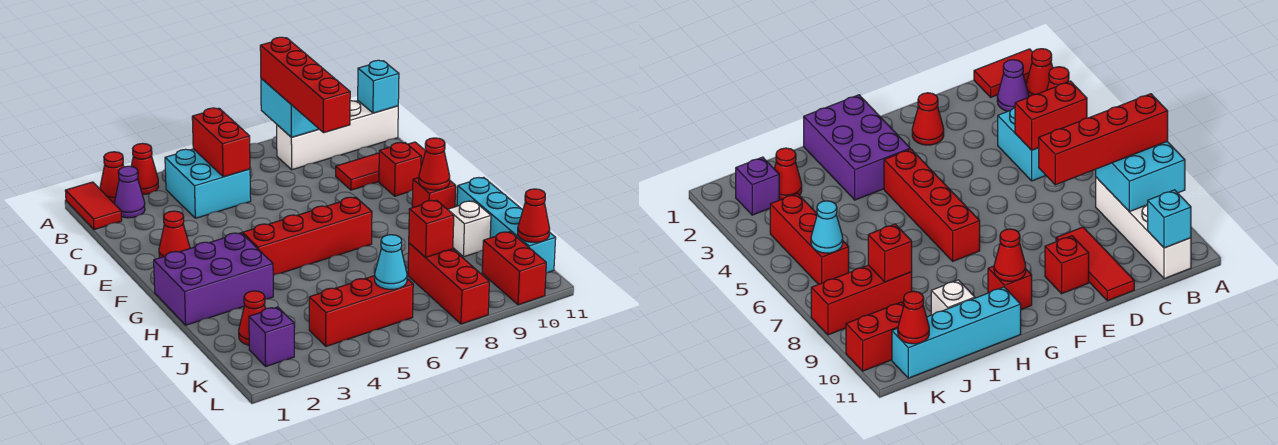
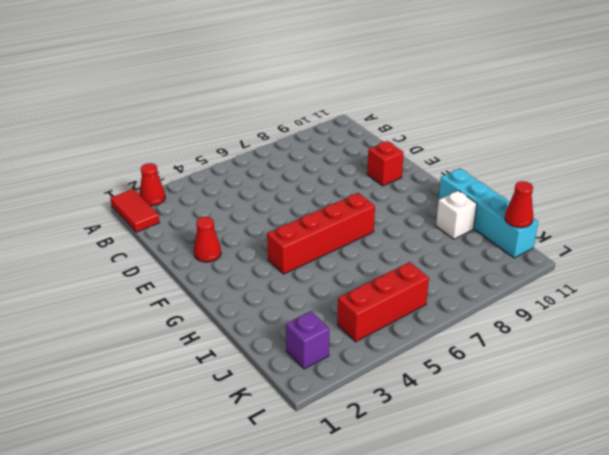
none -> red 1x1 cone [131,143,159,194]
none -> purple 1x1 cone [114,166,145,218]
none -> cyan 2x2 brick [165,149,251,218]

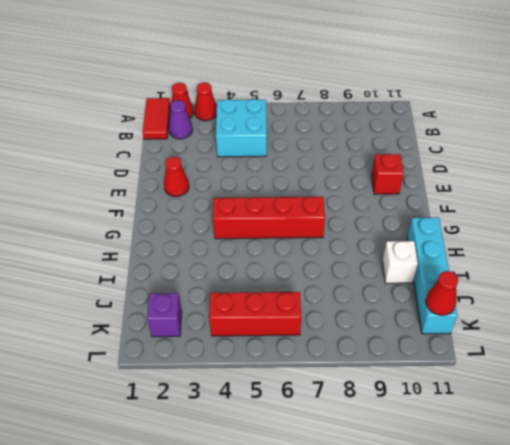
none -> white 1x4 brick [277,101,398,170]
none -> red 1x3 tile [336,142,425,190]
none -> purple 2x3 brick [154,233,273,325]

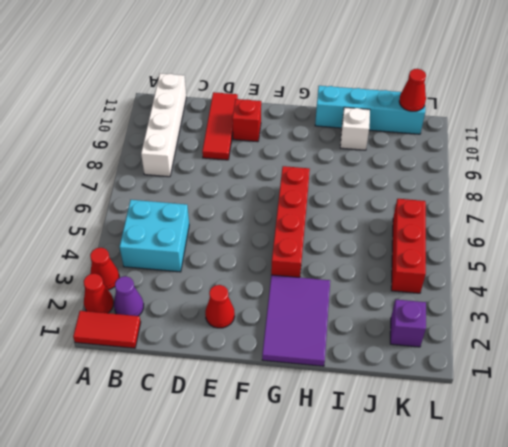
purple 2x3 tile [262,275,330,366] -> purple 2x3 brick [154,233,273,325]
none -> red 1x1 brick [412,178,456,210]
none -> red 1x1 cone [239,291,266,345]
none -> red 1x3 brick [408,243,489,324]

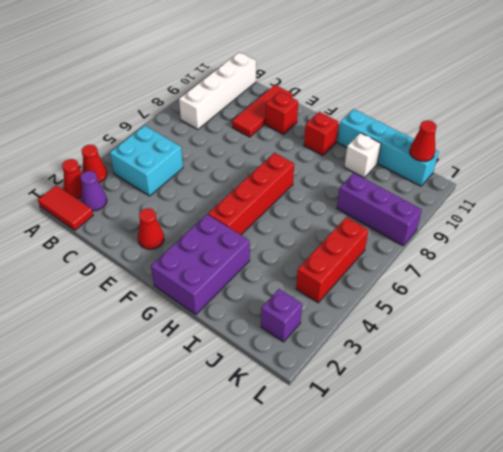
purple 1x3 brick [337,173,422,246] -> red 1x3 brick [408,243,489,324]
none -> red 1x1 cone [239,291,266,345]
none -> red 1x2 brick [482,232,546,305]
none -> cyan 2x2 brick [261,78,319,137]

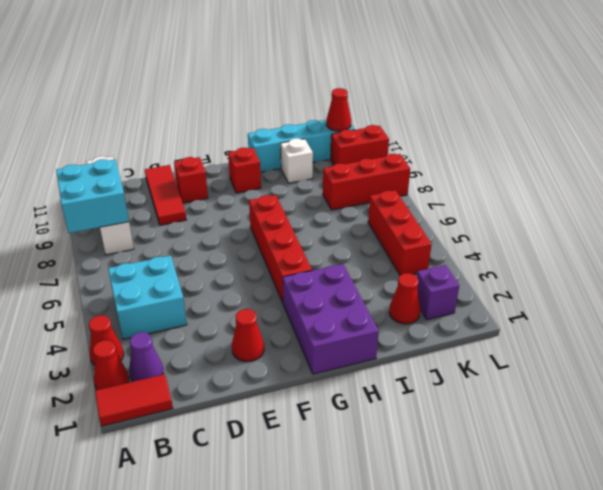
none -> red 1x2 brick [192,108,250,177]
none -> cyan 1x1 brick [358,60,399,113]
none -> red 1x1 cone [419,138,450,190]

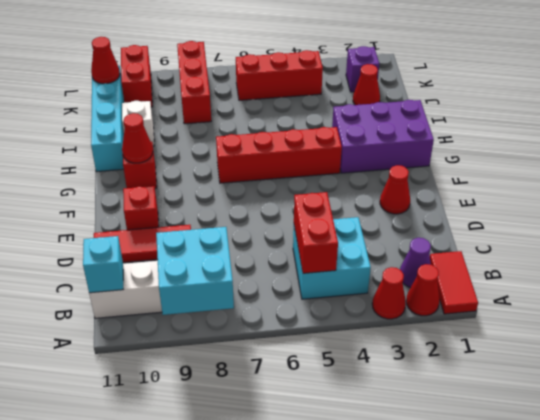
none -> red 1x1 brick [409,200,454,257]
none -> cyan 1x1 cone [375,235,407,289]
none -> red 1x4 brick [260,37,350,133]

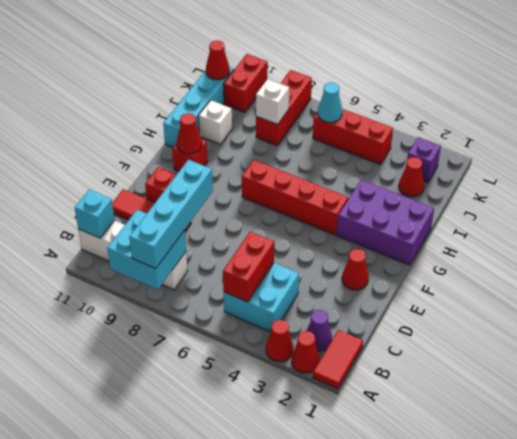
cyan 1x4 brick [129,160,213,269] -> red 1x4 brick [260,37,350,133]
white 1x1 brick [256,79,289,124] -> red 1x1 brick [409,200,454,257]

